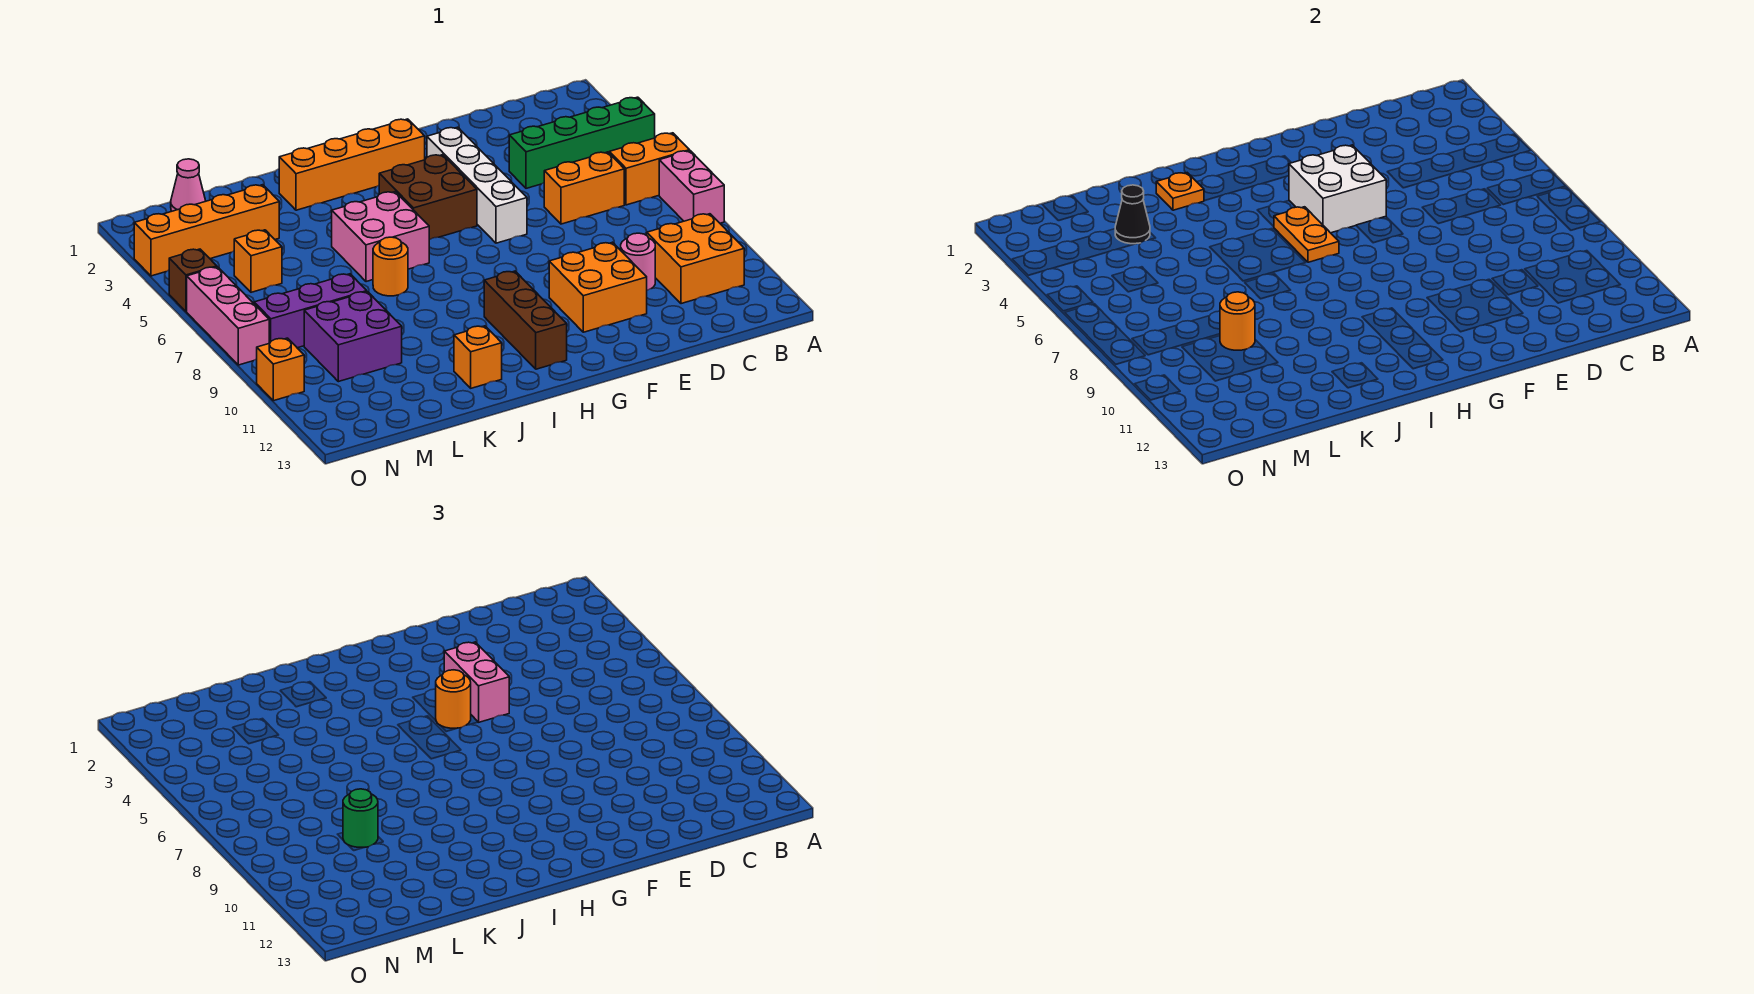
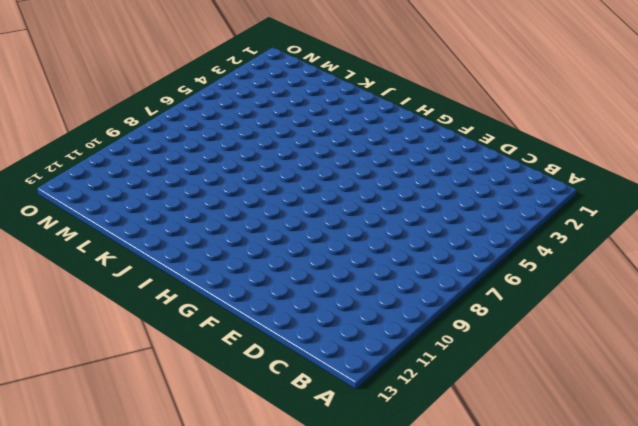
none -> green 1x4 brick [509,97,655,188]
none -> orange 1x2 brick [609,133,690,205]
none -> pink 1x2 brick [659,151,724,223]
none -> orange 2x2 brick [647,214,744,304]

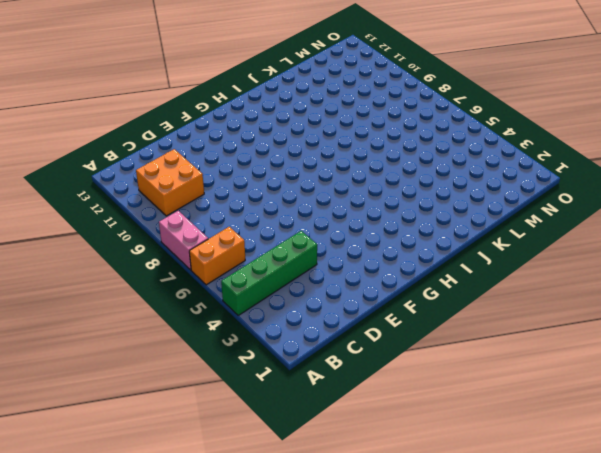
none -> orange 1x2 brick [544,152,624,224]
none -> pink 1x1 round brick [621,233,655,290]
none -> orange 2x2 brick [549,242,647,332]
none -> white 1x4 brick [427,127,527,243]

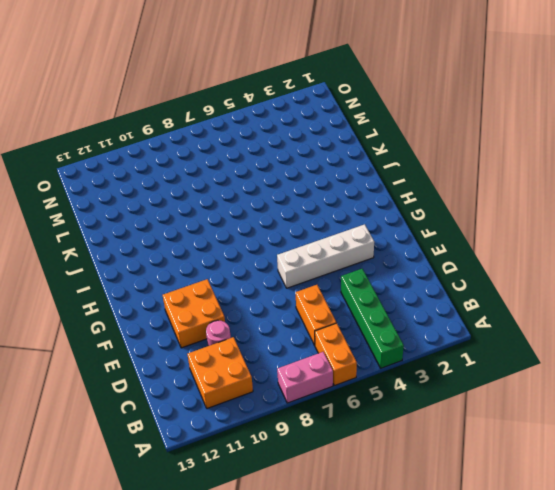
none -> orange 1x4 brick [279,119,425,210]
none -> brown 2x2 brick [379,155,477,240]
none -> brown 1x3 brick [484,271,567,369]
none -> pink 2x2 brick [332,192,429,282]

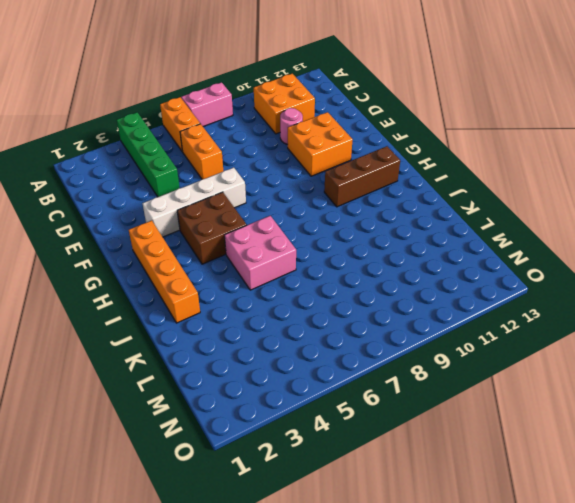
none -> orange 1x1 round brick [373,237,408,296]
none -> orange 1x1 brick [454,326,502,388]
none -> orange 1x4 brick [134,185,279,276]
none -> purple 1x3 brick [254,274,367,348]

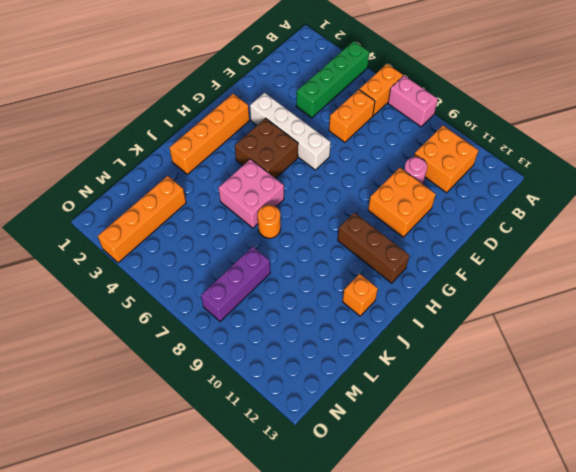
none -> purple 2x2 brick [304,292,402,382]
none -> pink 1x1 cone [171,159,206,211]
none -> orange 1x1 brick [234,230,282,292]
none -> brown 1x1 brick [169,249,217,312]

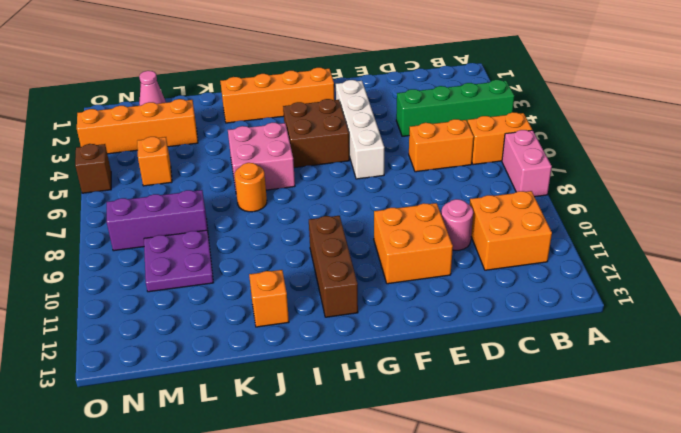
purple 2x2 plate [144,230,214,292] -> purple 2x2 brick [304,292,402,382]
none -> pink 1x3 brick [187,267,269,365]
none -> orange 1x1 brick [257,338,304,401]
none -> white 2x2 brick [1289,145,1386,233]
none -> orange 1x2 plate [1274,207,1339,262]

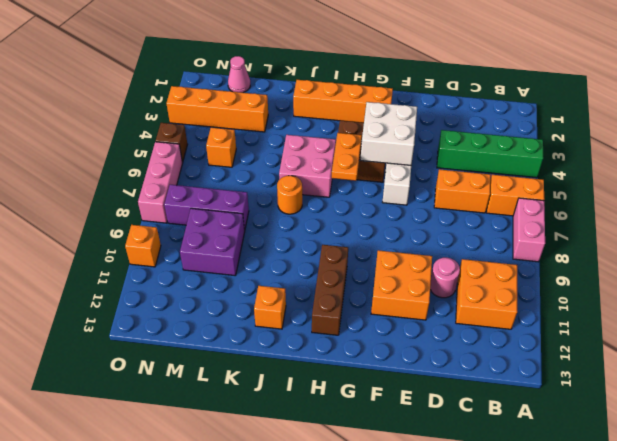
none -> orange 1x1 plate [1156,173,1204,210]
none -> black 1x1 cone [1115,185,1150,244]
none -> orange 1x1 round brick [1220,292,1255,350]
none -> pink 1x2 brick [444,642,509,722]

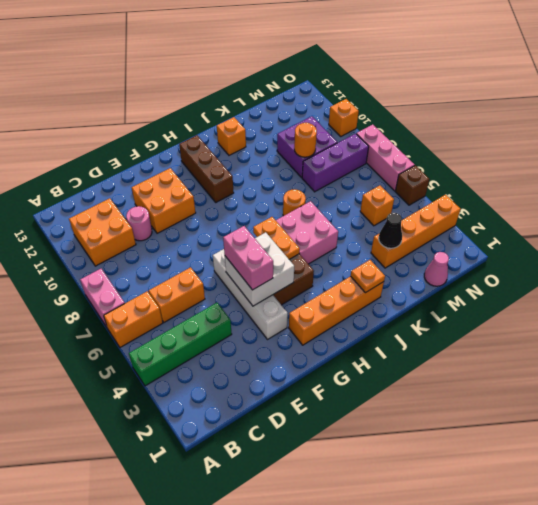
none -> orange 1x1 round brick [436,670,471,728]
none -> green 1x1 round brick [343,789,378,847]

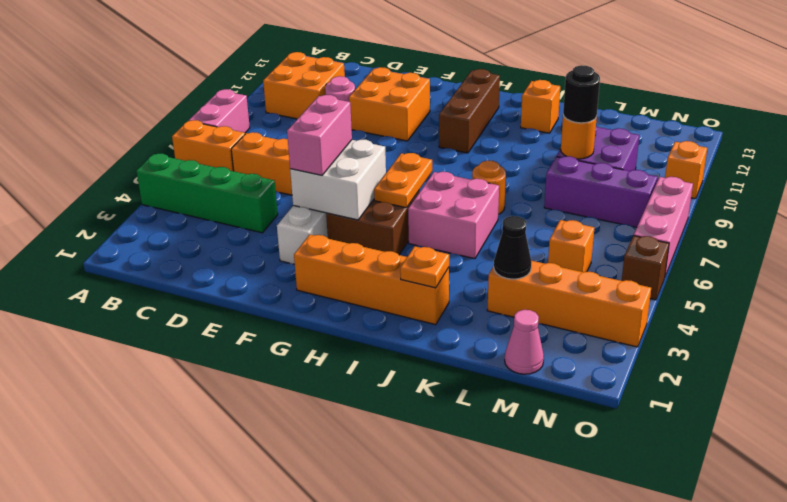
black 1x1 round brick [563,65,600,123] -> green 1x1 round brick [343,789,378,847]
none -> orange 1x1 round brick [436,670,471,728]

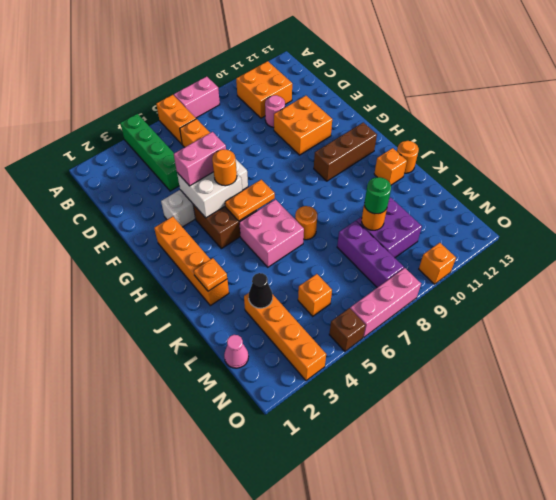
orange 1x1 round brick [397,141,419,173] -> none

